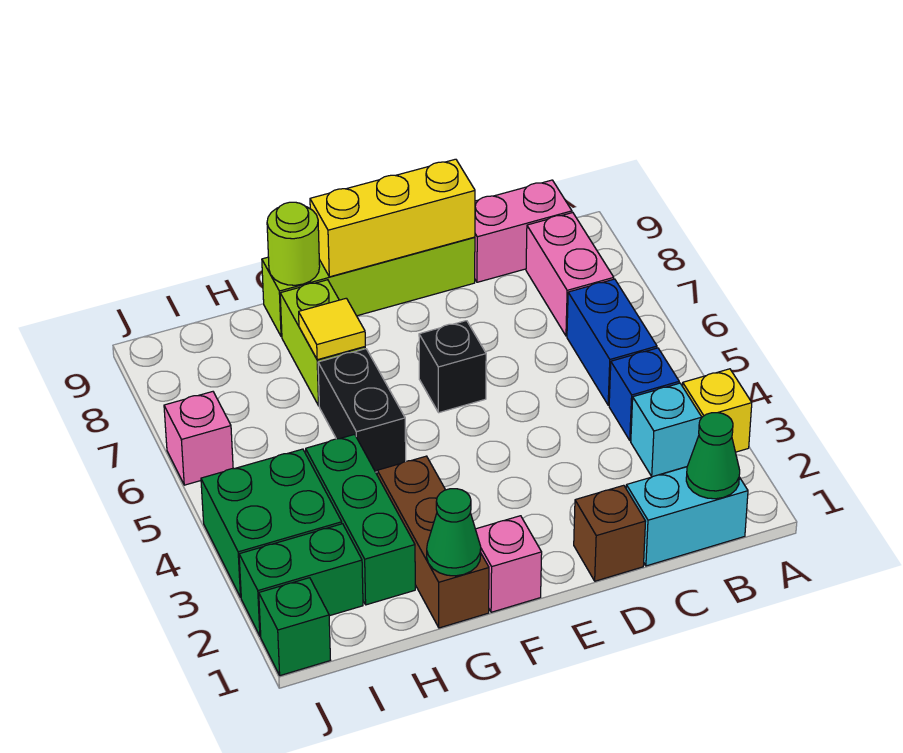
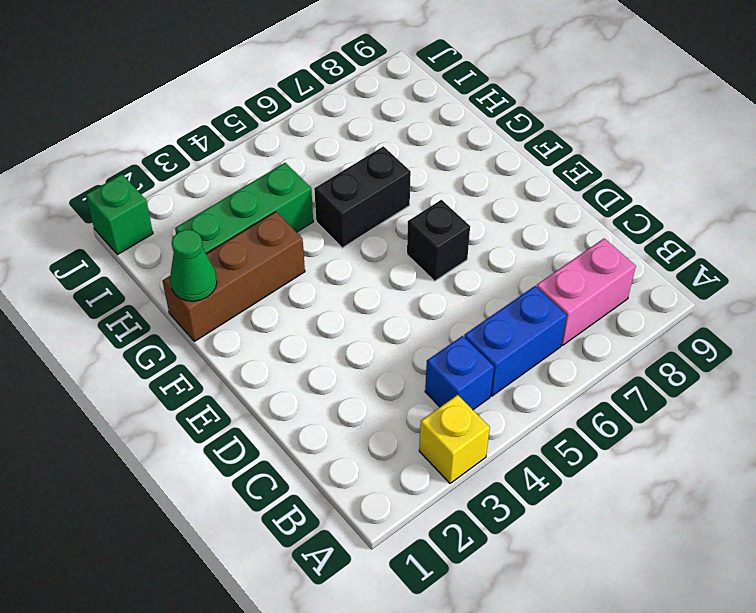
none -> cyan 1x2 brick [626,467,748,566]
none -> cyan 1x1 brick [631,383,702,477]
none -> pink 1x2 brick [475,180,572,282]

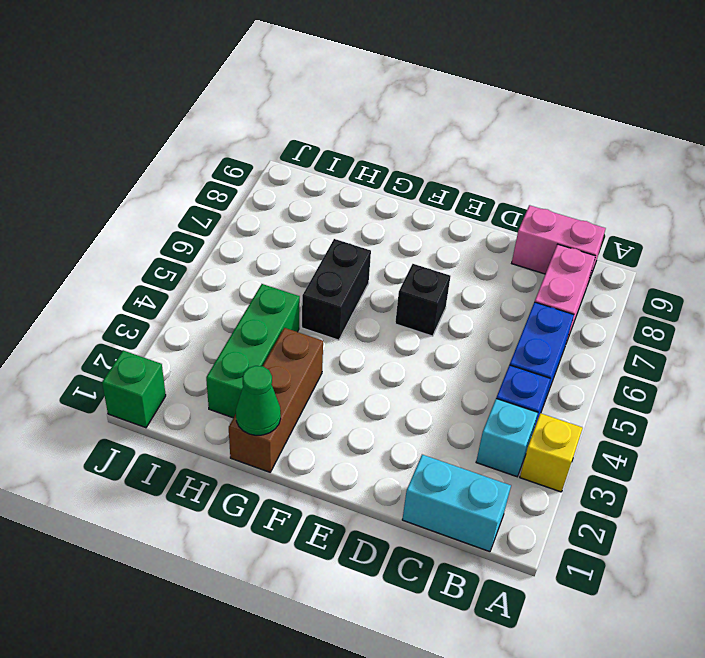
none -> brown 1x1 brick [574,485,646,581]
none -> lime 1x4 brick [262,237,475,337]
none -> pink 1x1 brick [476,516,542,612]

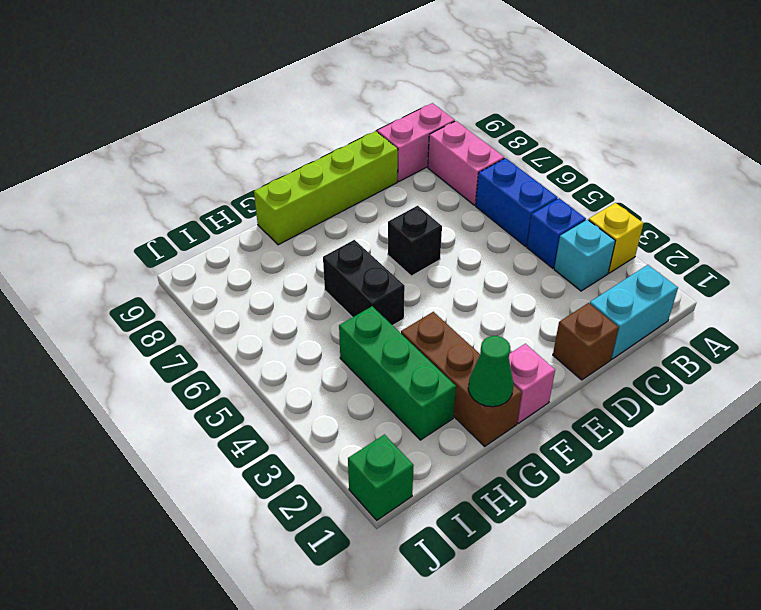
none -> lime 1x2 brick [280,280,365,406]
none -> green 1x2 brick [239,524,363,636]
none -> green 2x2 brick [201,449,342,597]

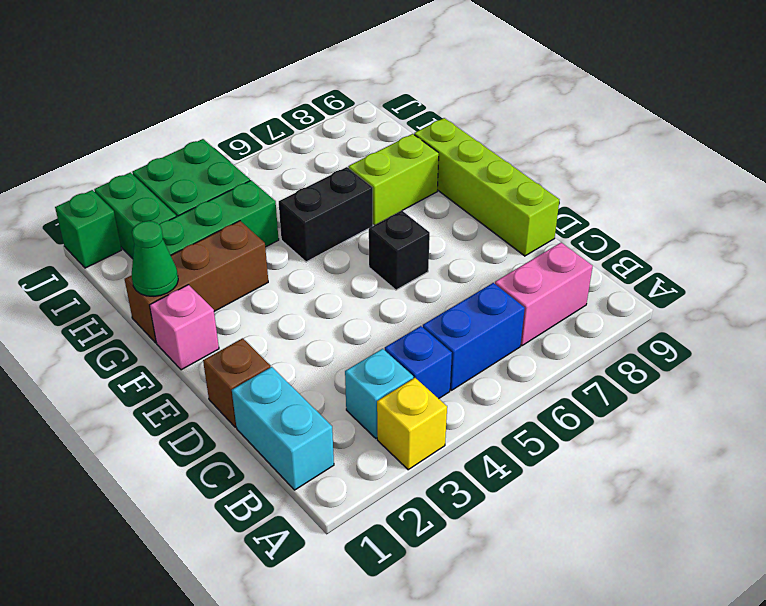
none -> pink 1x2 brick [475,180,572,282]
none -> pink 1x1 brick [164,392,233,485]
none -> green 1x1 cone [686,413,740,499]

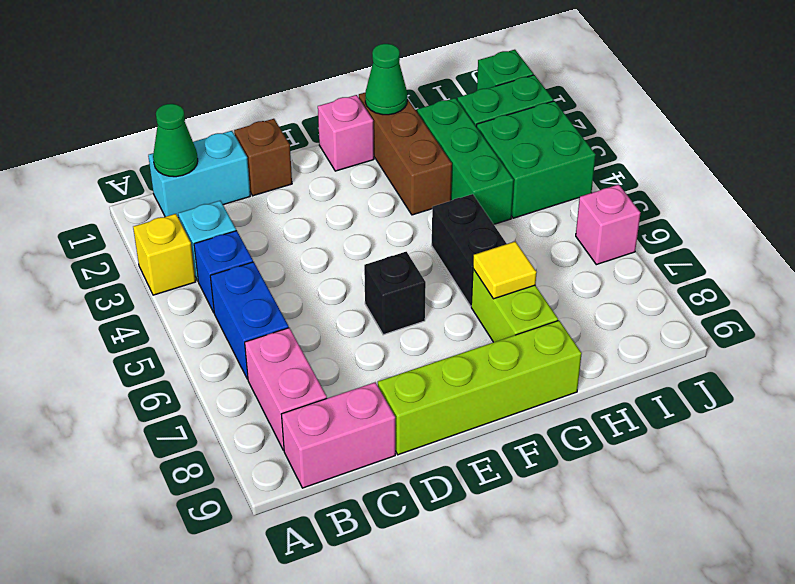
none -> yellow 1x3 brick [310,159,475,277]
none -> lime 1x1 round brick [267,202,320,285]

